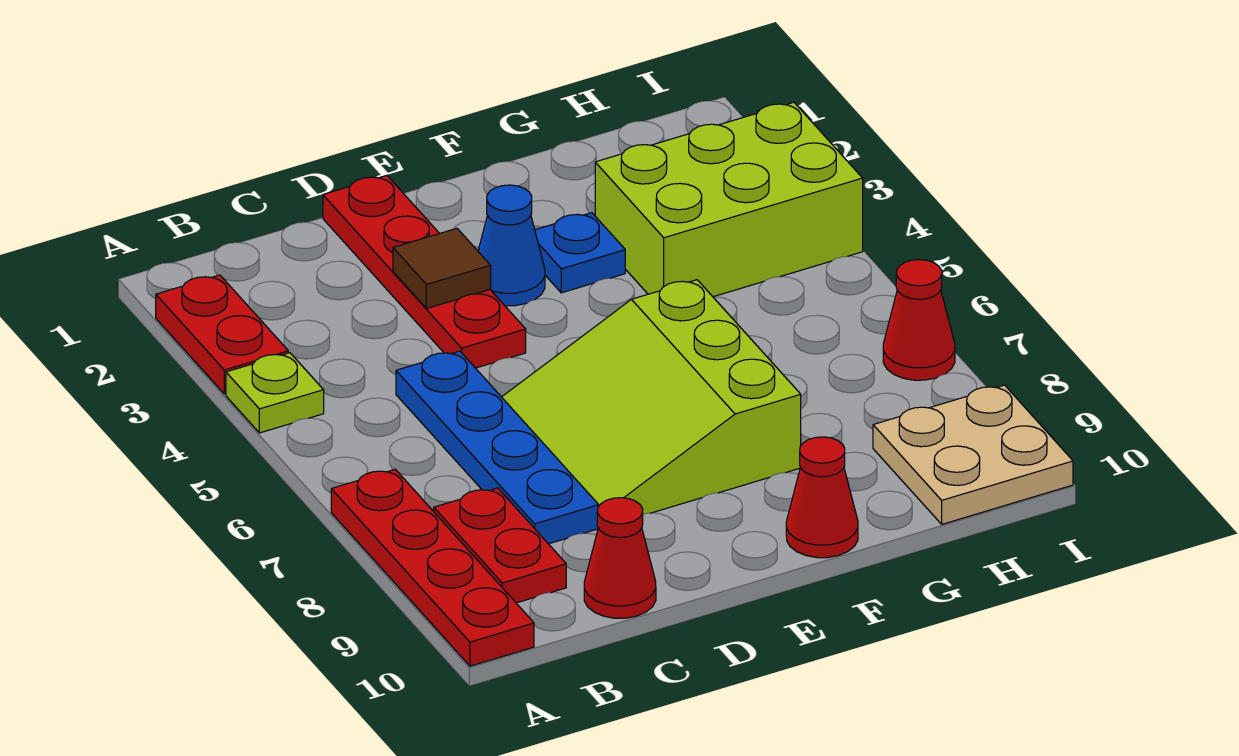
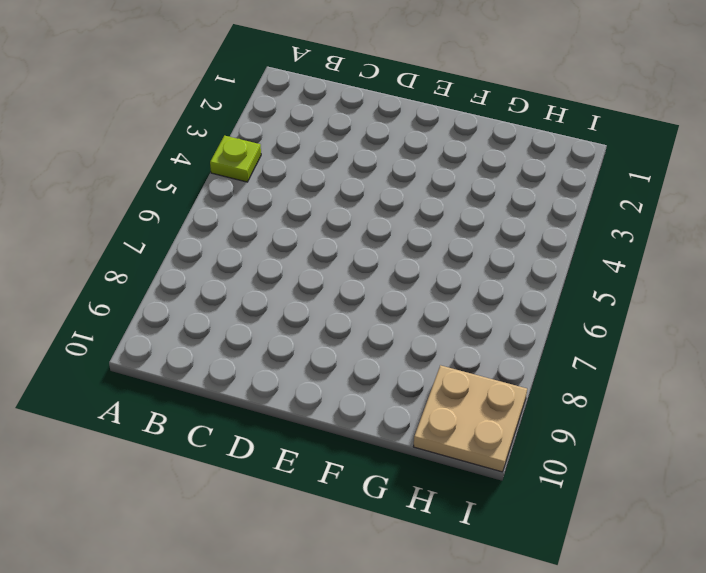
none -> red 1x2 plate [156,275,288,394]
none -> red 1x4 plate [331,469,534,666]
none -> red 1x2 plate [434,488,566,603]

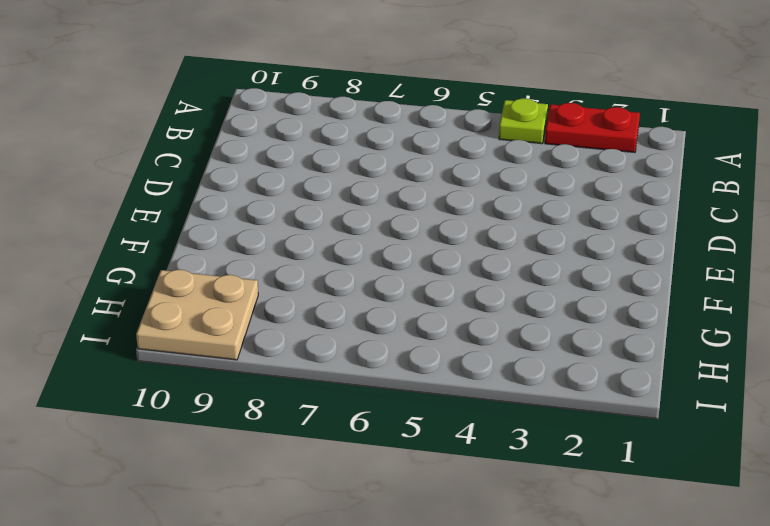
none -> red 1x4 plate [331,469,534,666]
none -> red 1x2 plate [434,488,566,603]
none -> blue 1x4 plate [396,351,599,544]

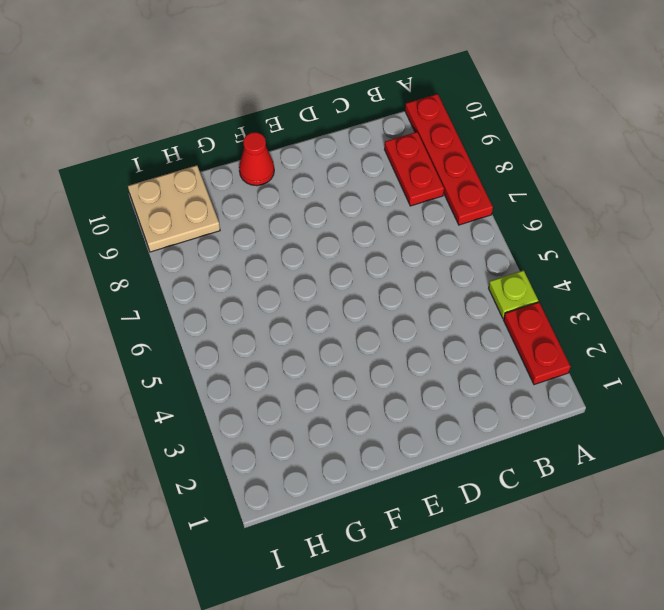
none -> blue 1x4 plate [396,351,599,544]
none -> red 1x1 cone [584,498,656,618]
none -> red 1x4 plate [323,176,526,368]

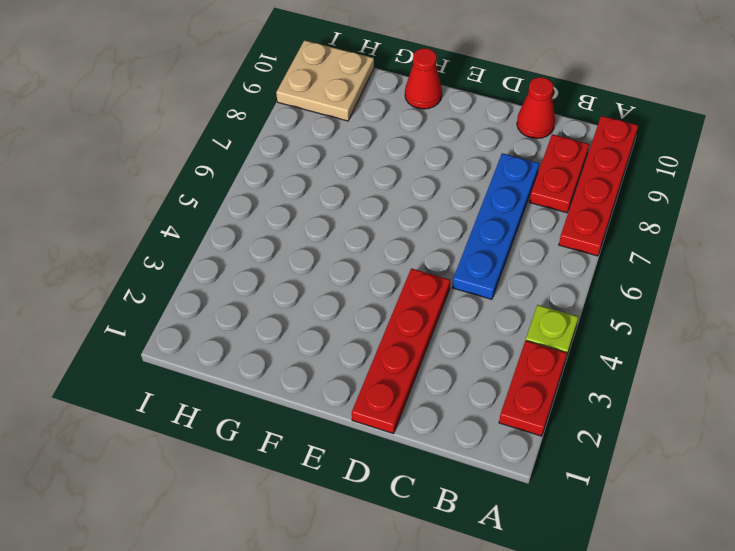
none -> lime 3x3 slope [502,280,801,514]
none -> blue 1x1 cone [478,185,545,306]
none -> blue 1x1 plate [535,213,625,293]

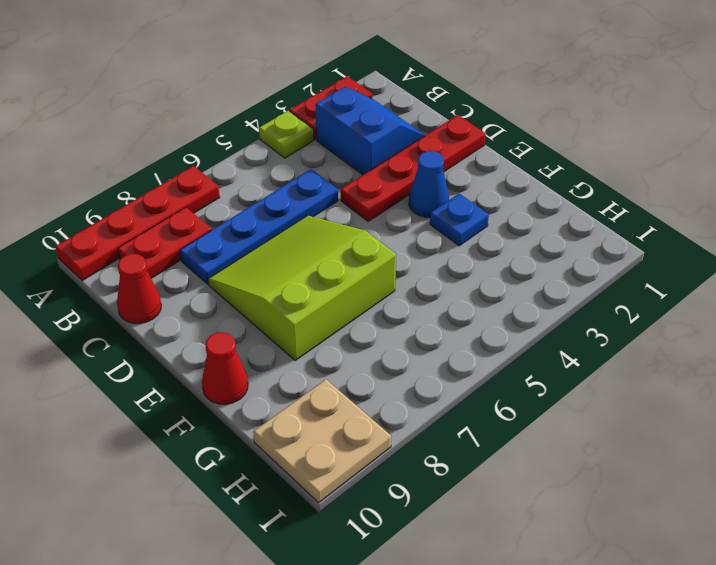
blue 2x2 slope [315,87,425,175] -> none
none -> lime 2x3 brick [595,102,863,297]
none -> red 1x1 cone [883,260,955,380]
none -> brown 1x1 tile [393,228,491,309]

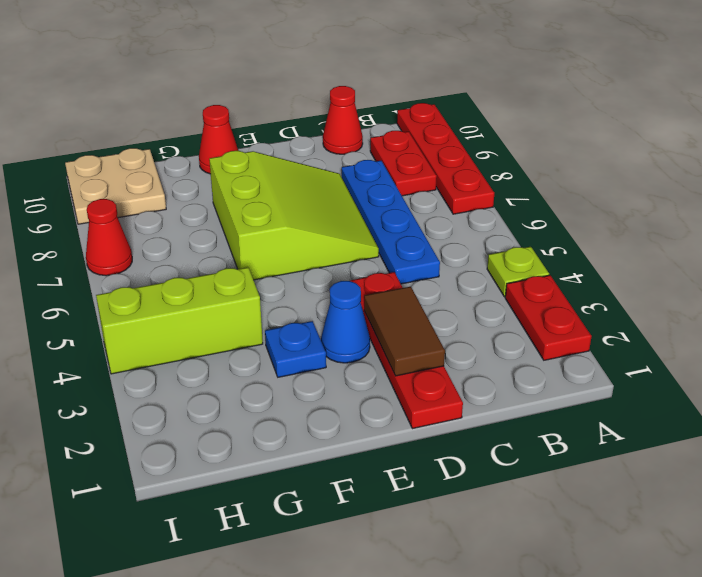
brown 1x2 tile [364,287,445,376] -> brown 1x1 tile [393,228,491,309]
lime 1x3 brick [96,267,263,374] -> lime 2x3 brick [595,102,863,297]

